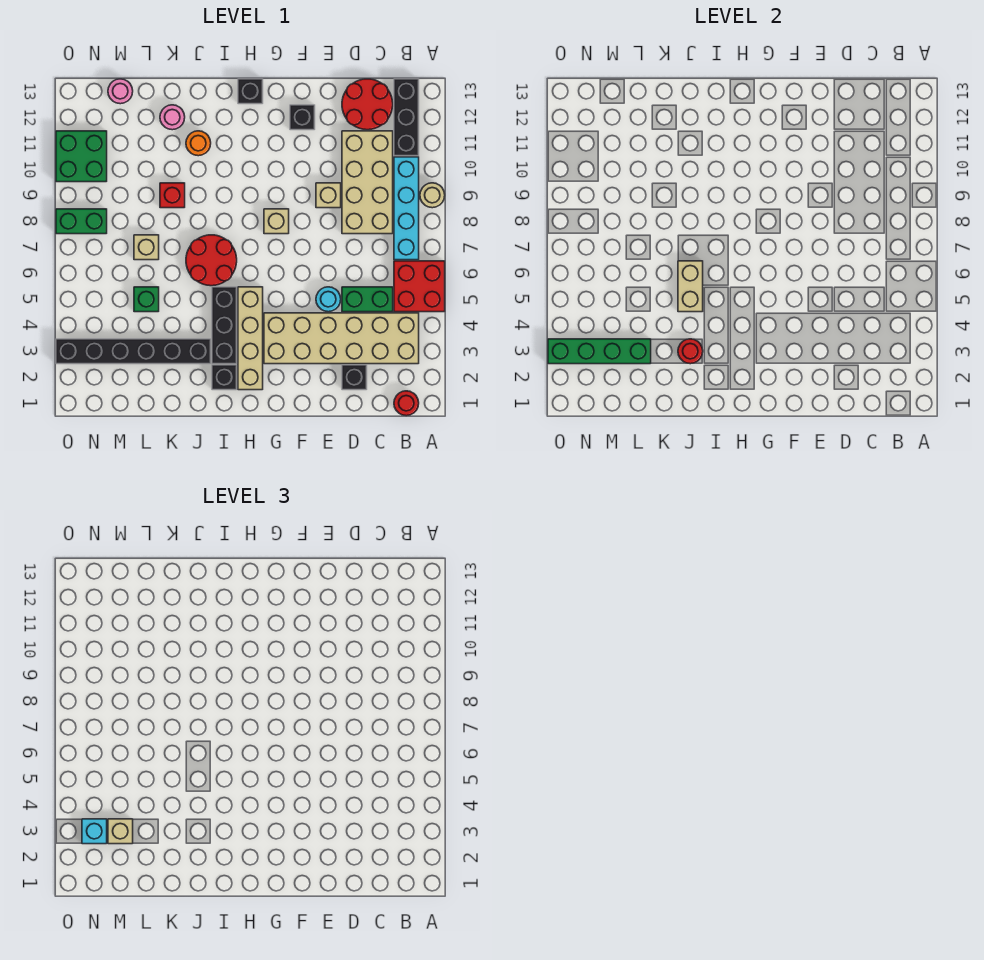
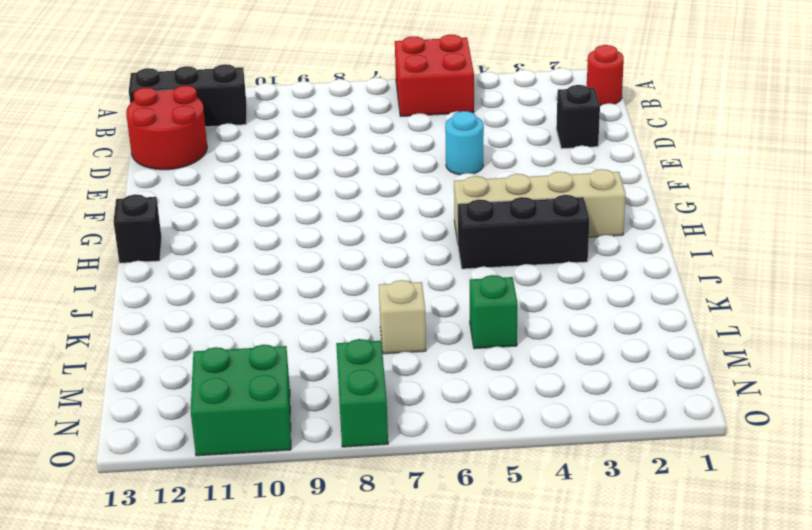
none -> tan 1x1 round brick [420,183,445,208]
none -> tan 2x6 brick [264,313,419,364]
none -> cyan 1x4 brick [394,157,419,260]
none -> green 1x2 brick [342,287,393,312]

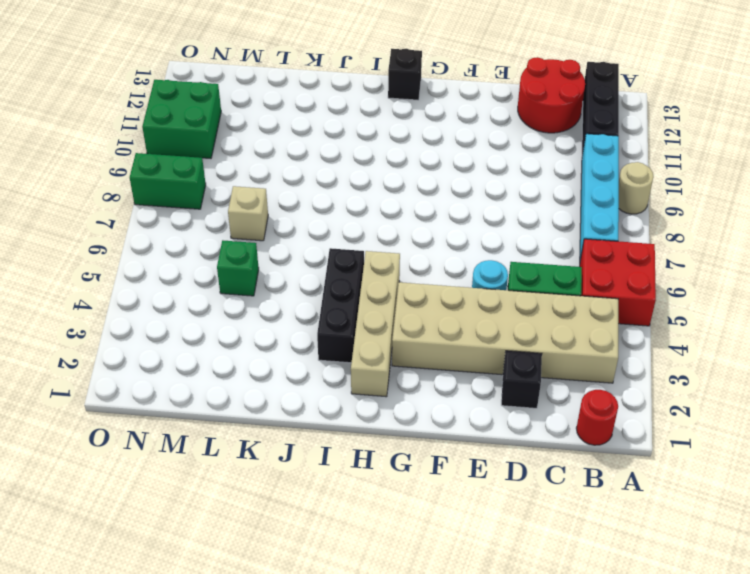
none -> tan 2x4 brick [342,131,393,234]
none -> tan 1x1 brick [316,183,341,208]
none -> black 1x1 brick [290,105,315,130]
none -> tan 1x1 brick [264,209,289,234]

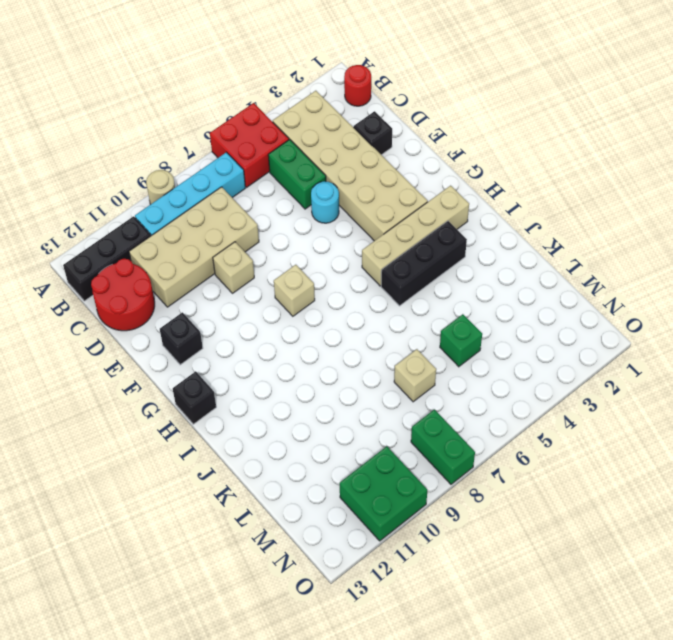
none -> black 1x1 brick [212,365,237,390]
none -> red 2x2 round brick [186,235,237,286]
none -> black 1x6 brick [56,339,211,364]
none -> orange 1x1 round brick [186,131,211,156]

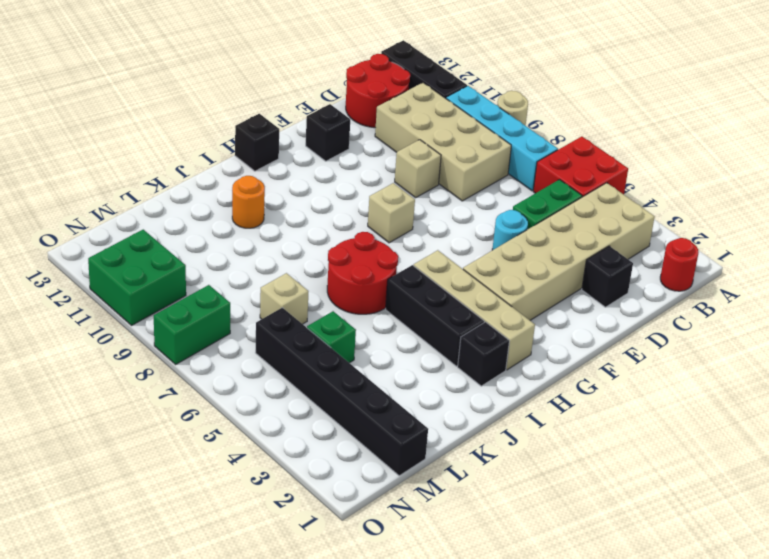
black 1x6 brick [256,308,428,476] -> black 1x6 brick turned to [56,339,211,364]
none -> red 1x1 brick [160,183,185,208]
none -> pink 1x1 round brick [160,105,185,130]
none -> pink 1x1 round brick [108,79,133,104]
none -> red 1x1 round brick [678,339,703,364]

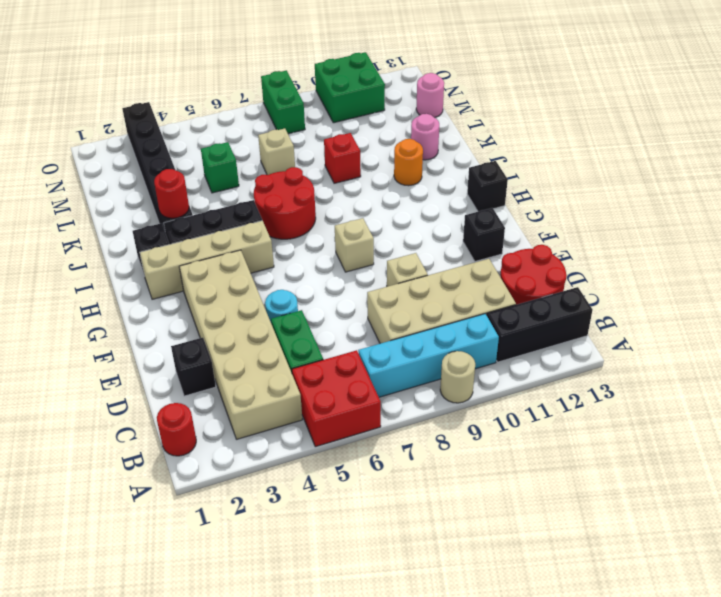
none -> tan 1x2 brick [678,261,703,312]
none -> green 1x4 brick [548,339,651,364]
none -> tan 1x1 brick [108,819,133,844]
none -> cyan 1x1 brick [82,819,107,844]

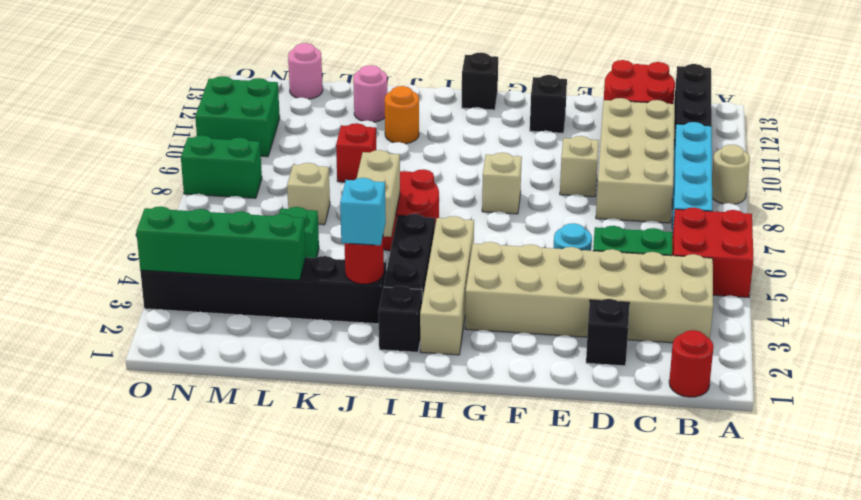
cyan 1x1 brick [340,178,386,245] -> cyan 1x1 brick moved to [82,819,107,844]
none -> tan 1x1 brick [108,819,133,844]

